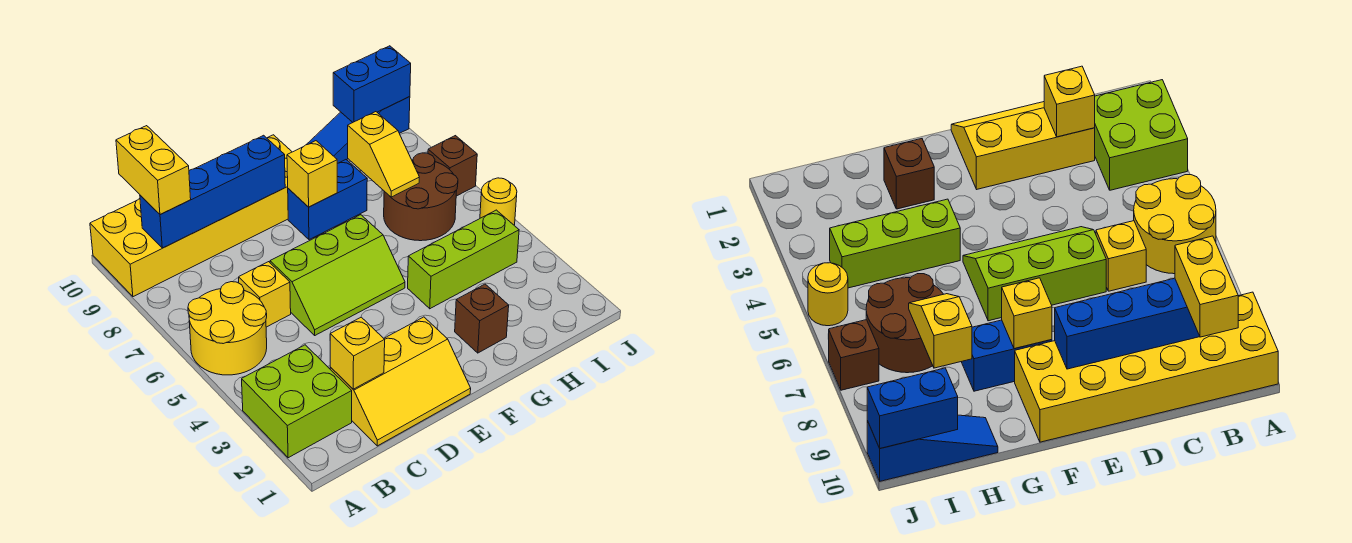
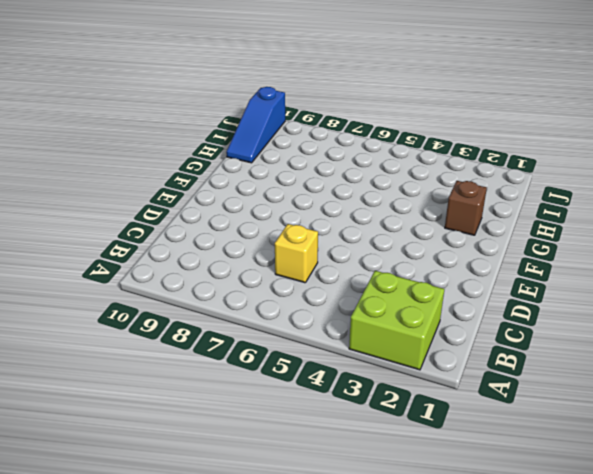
none -> yellow 2x2 round brick [188,282,267,375]
none -> yellow 2x6 brick [90,135,292,297]
none -> yellow 2x3 slope [330,317,471,446]

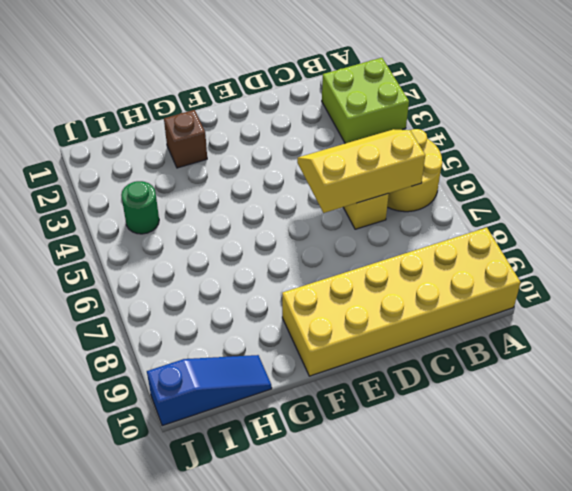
yellow 2x3 slope [297,129,425,213] -> yellow 2x3 slope moved to [330,317,471,446]
green 1x1 round brick [121,181,159,234] -> lime 1x3 brick [408,210,519,309]
none -> lime 2x3 slope [270,215,405,335]
none -> blue 1x2 brick [288,160,367,240]
none -> brown 2x2 round brick [384,153,458,241]

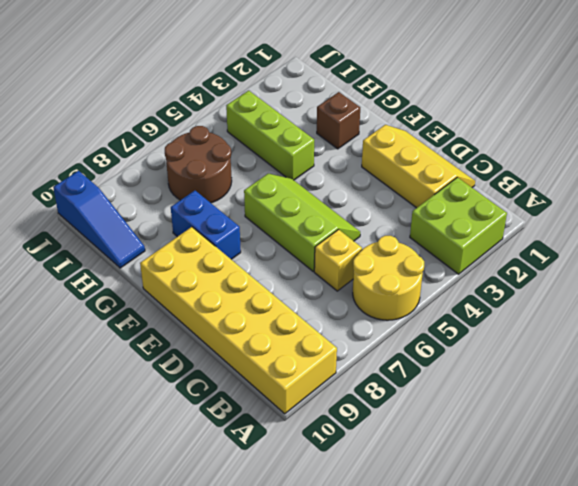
none -> yellow 1x1 round brick [480,178,517,225]
none -> brown 1x1 brick [428,136,477,196]
none -> blue 1x4 brick [140,135,285,248]

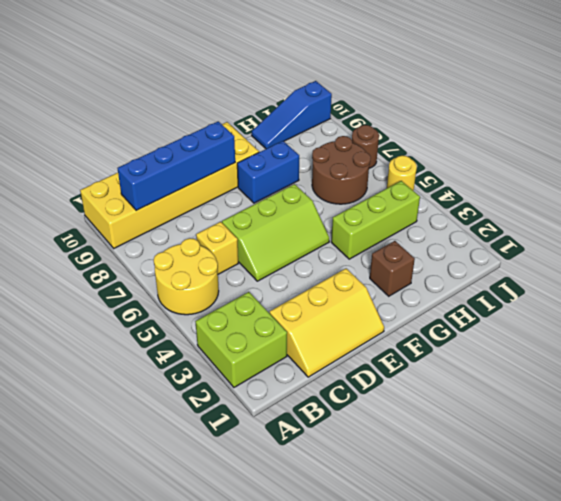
brown 1x1 round brick [352,125,379,168] -> brown 1x1 brick [428,136,477,196]
none -> yellow 1x1 brick [330,317,385,389]
none -> yellow 1x1 brick [287,141,337,207]
none -> yellow 1x2 slope [348,112,419,197]

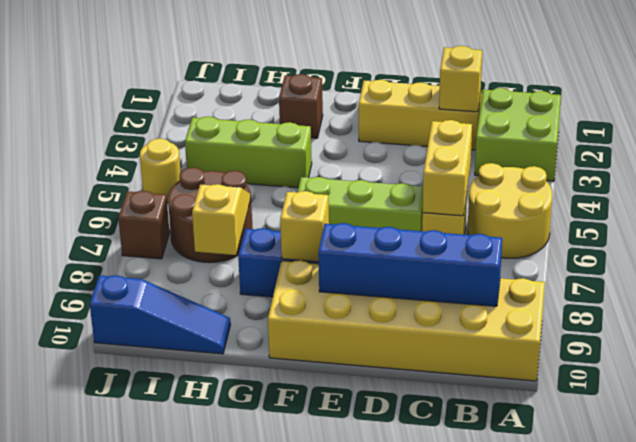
yellow 1x2 brick [423,120,472,216] -> yellow 1x2 brick moved to [116,126,191,215]
none -> blue 1x2 brick [333,46,411,122]

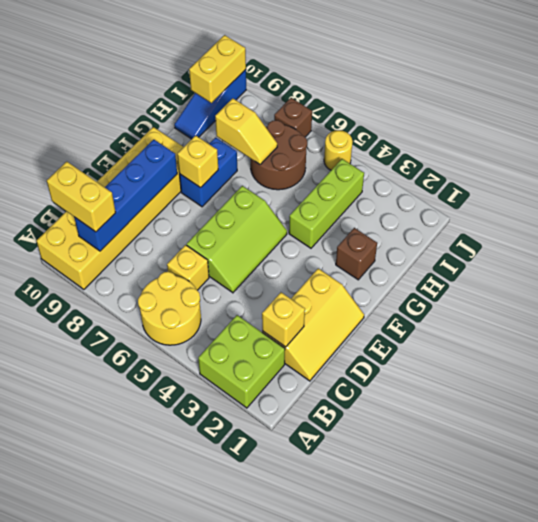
yellow 1x2 brick [189,35,246,103] -> blue 1x2 brick [333,46,411,122]

